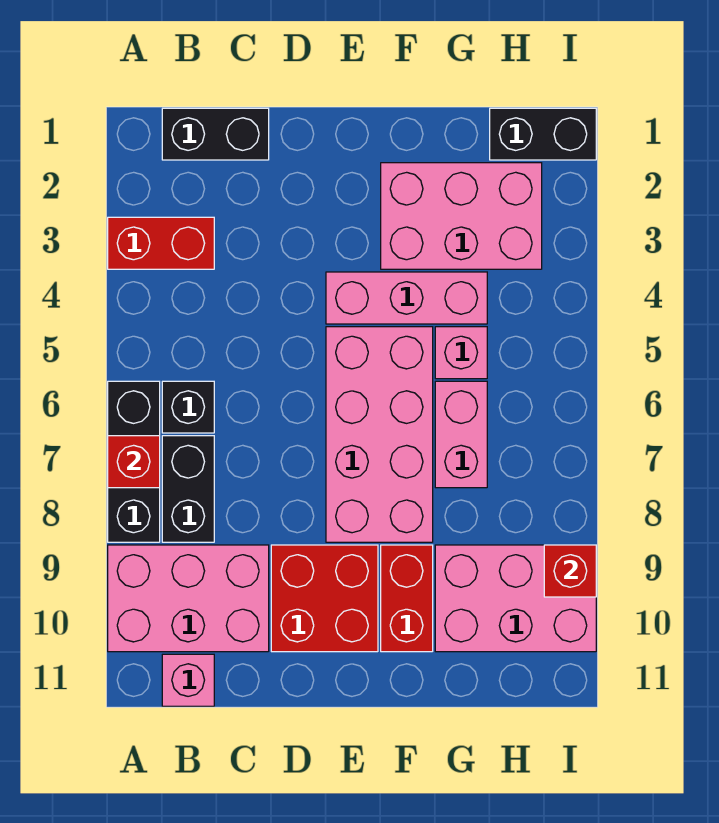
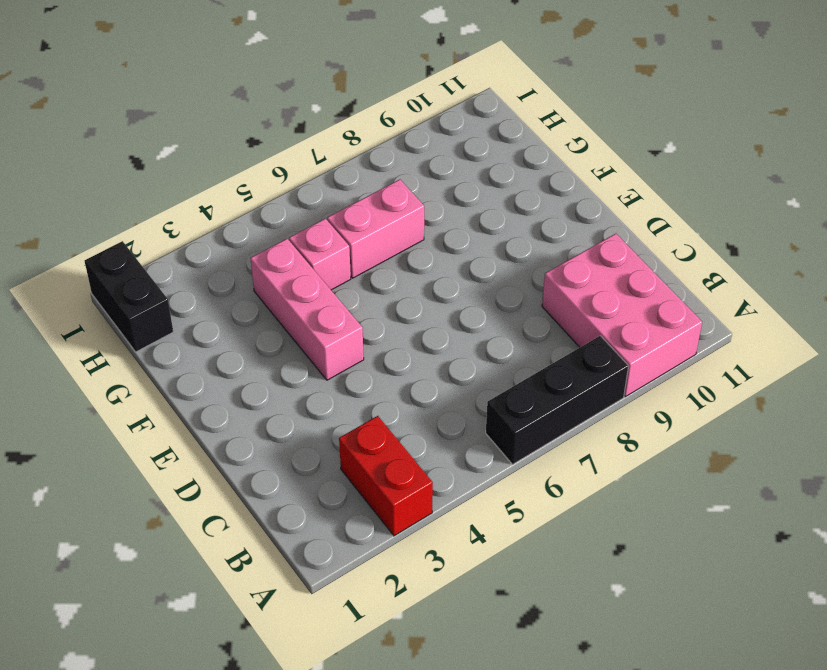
none -> black 1x2 brick [162,108,269,160]
none -> black 1x1 brick [162,381,214,433]
none -> black 1x2 brick [162,436,214,542]

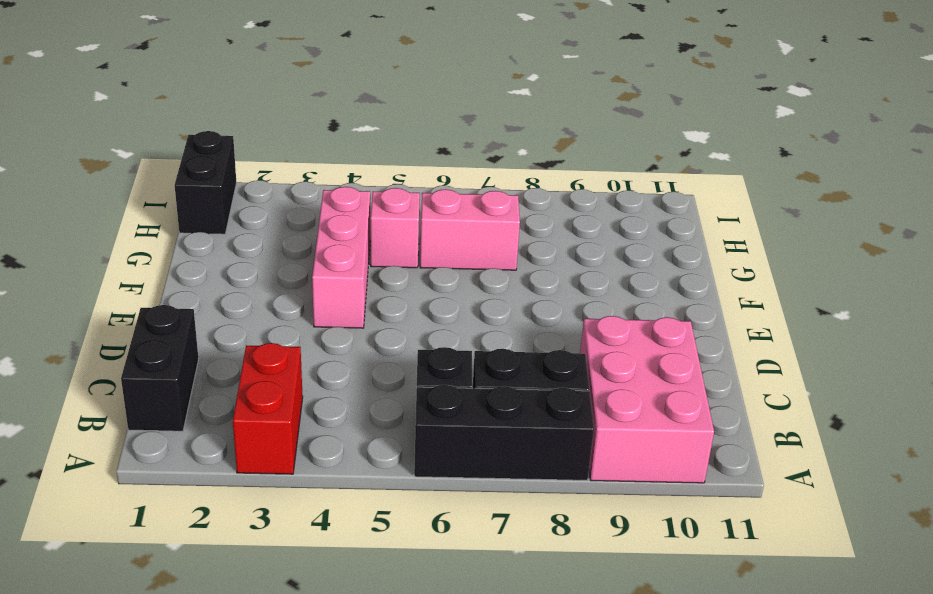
none -> pink 1x1 brick [162,654,214,706]
none -> red 2x2 brick [271,545,378,652]
none -> pink 2x4 brick [326,327,433,542]

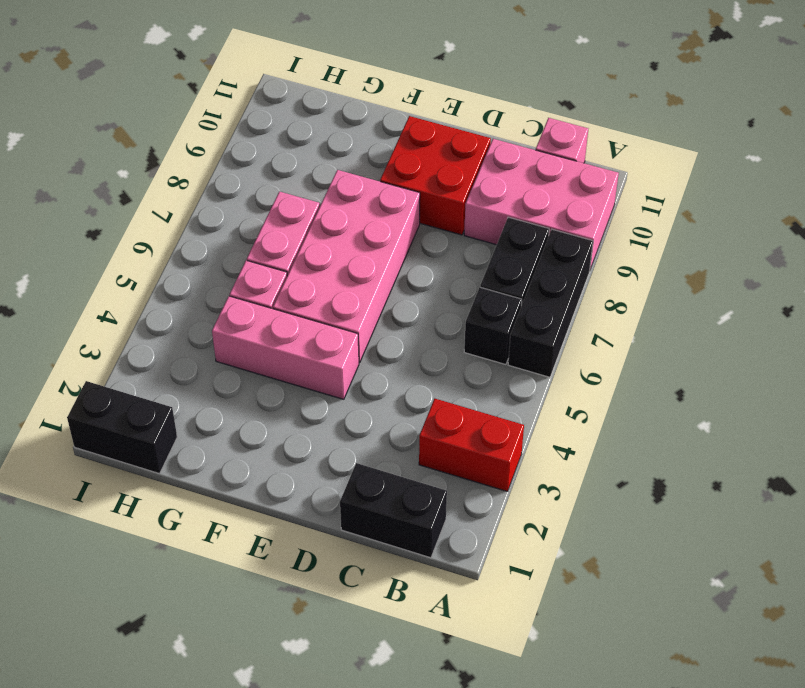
none -> pink 2x3 brick [381,163,542,269]
none -> red 1x2 brick [381,545,433,652]
none -> pink 2x3 brick [435,545,596,652]

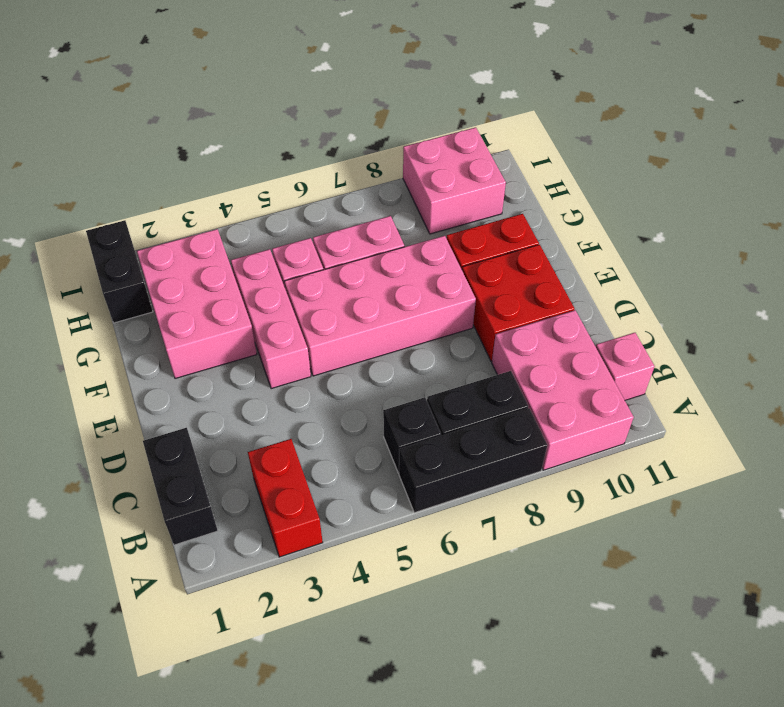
pink 2x2 brick [403,127,506,234] -> pink 2x3 brick [435,545,596,652]
none -> red 1x1 brick [108,436,160,488]
none -> red 1x1 brick [544,545,596,597]

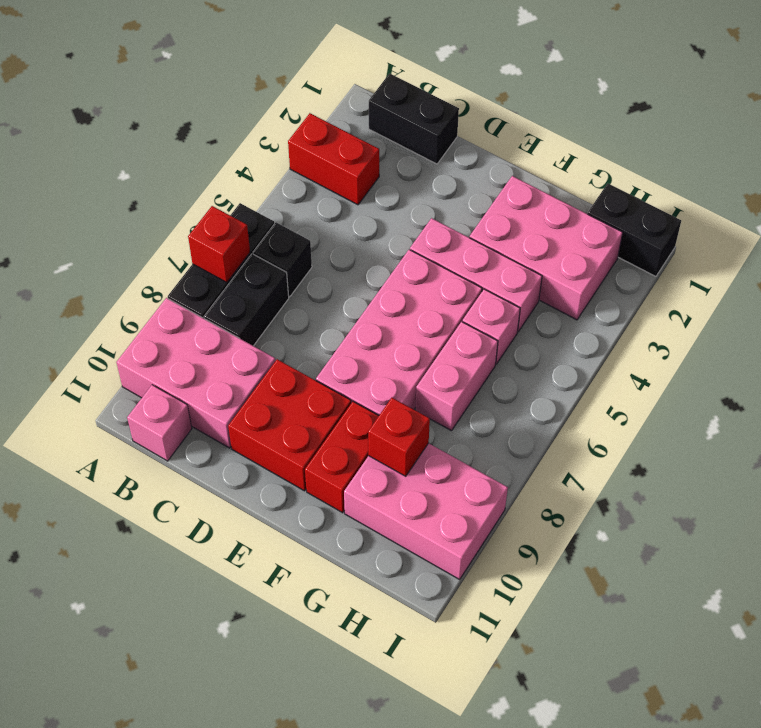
red 1x1 brick [368,398,430,476] -> red 1x1 brick moved to [544,545,596,597]

